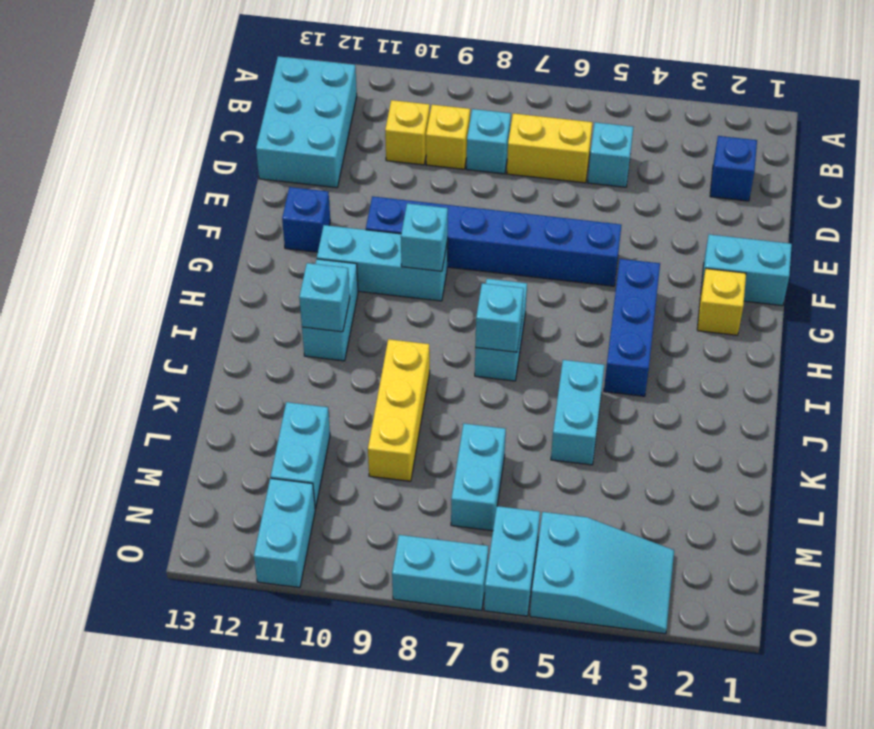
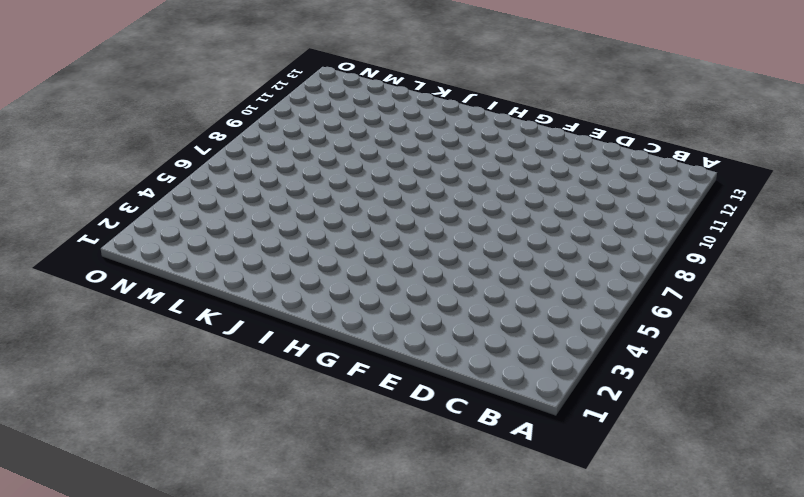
none -> cyan 2x3 brick [256,56,357,188]
none -> blue 1x1 brick [710,136,757,201]
none -> cyan 1x1 brick [588,122,633,187]

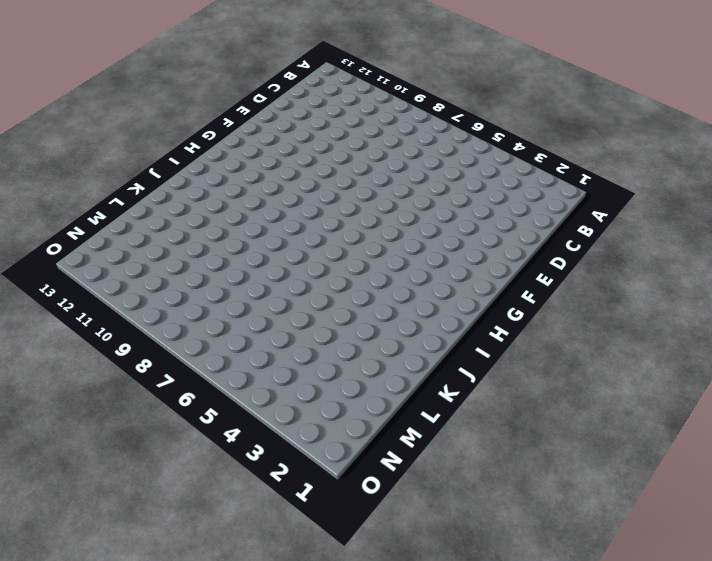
none -> cyan 2x3 brick [256,56,357,188]
none -> blue 1x1 brick [710,136,757,201]
none -> cyan 1x1 brick [588,122,633,187]

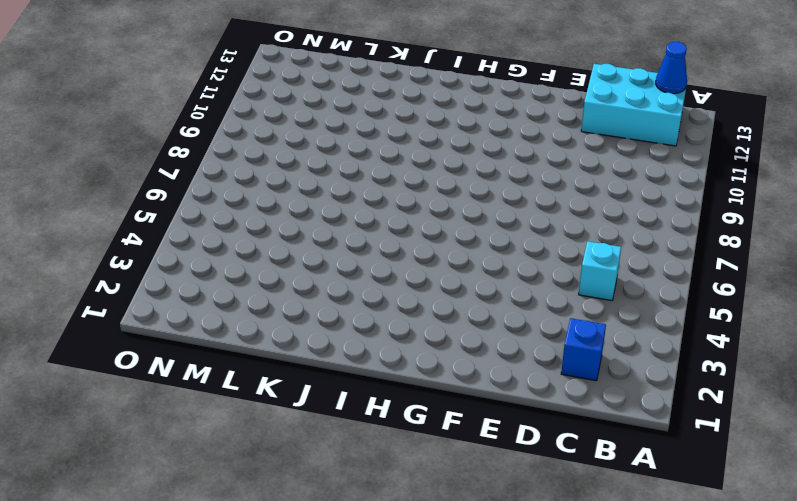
blue 1x1 cone [656,42,687,94] -> none
none -> yellow 1x2 brick [507,113,592,183]
none -> cyan 1x1 brick [466,109,511,174]
none -> yellow 1x1 brick [426,105,470,169]

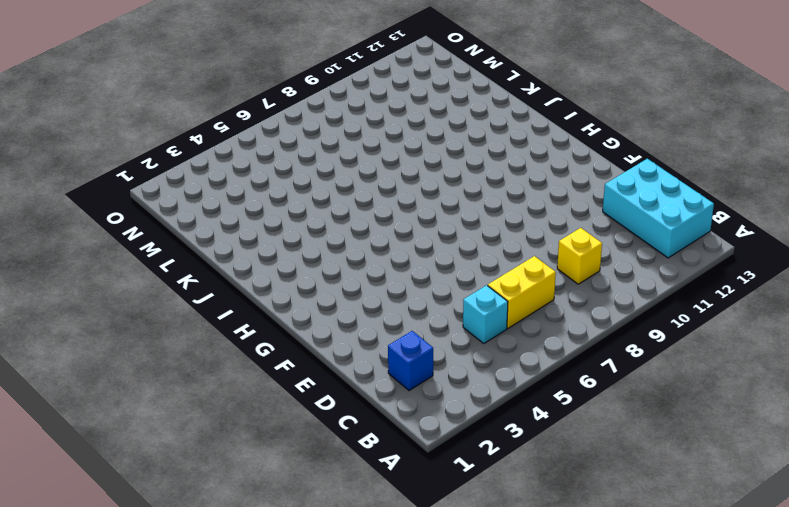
none -> cyan 1x1 brick [466,109,511,174]
none -> yellow 1x1 brick [385,100,430,165]
none -> cyan 1x2 brick [701,234,792,306]

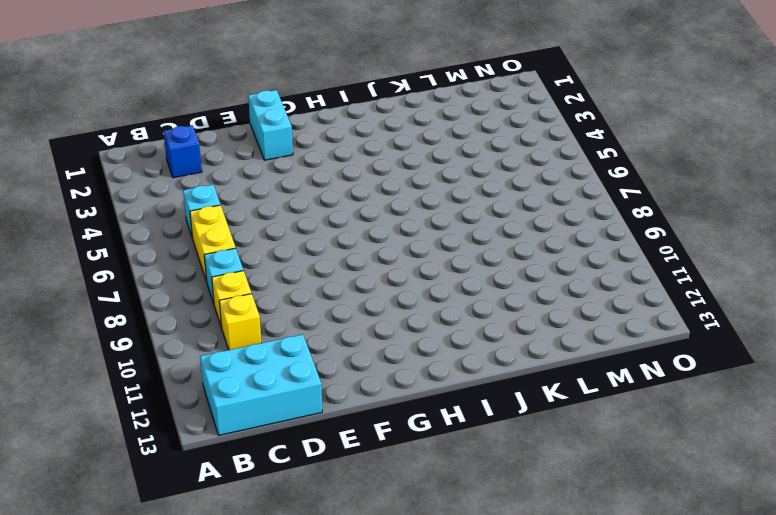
none -> blue 1x6 brick [366,196,622,286]
none -> blue 1x1 brick [282,187,330,252]
none -> yellow 1x1 brick [697,269,746,335]

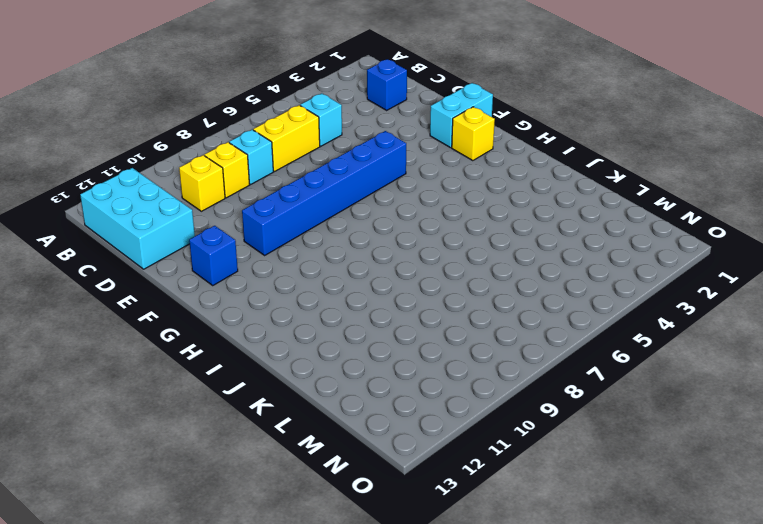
none -> blue 1x3 brick [604,259,660,396]
none -> cyan 1x3 brick [317,225,448,301]
none -> cyan 1x2 brick [475,279,527,381]

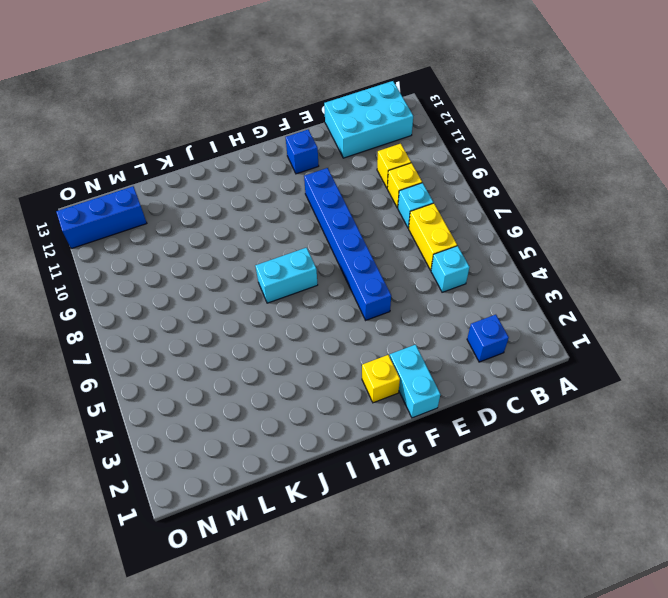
blue 1x3 brick [56,186,147,249] -> blue 1x3 brick moved to [604,259,660,396]
none -> cyan 1x3 brick [317,225,448,301]
none -> cyan 1x2 brick [302,259,358,361]
none -> cyan 1x2 brick [551,360,604,465]

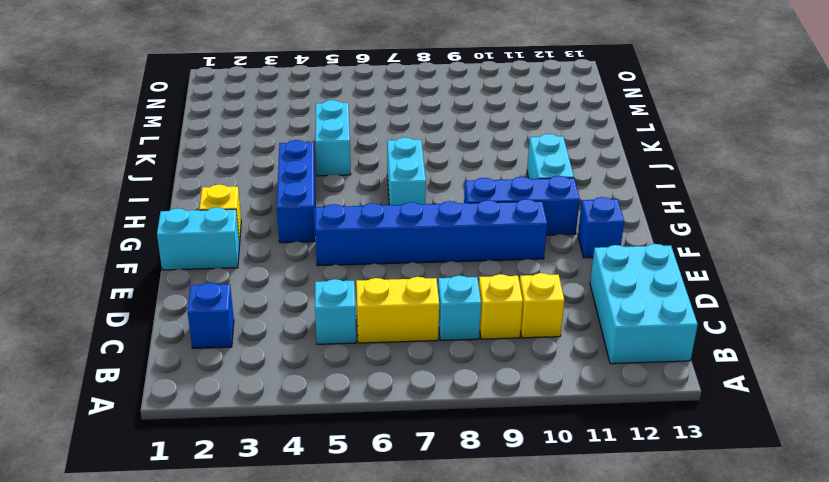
blue 1x3 brick [464,176,580,235] -> cyan 1x3 brick [317,225,448,301]
none -> yellow 1x3 brick [368,339,430,481]
none -> cyan 1x2 brick [451,423,506,531]
none -> cyan 1x2 brick [270,402,330,508]

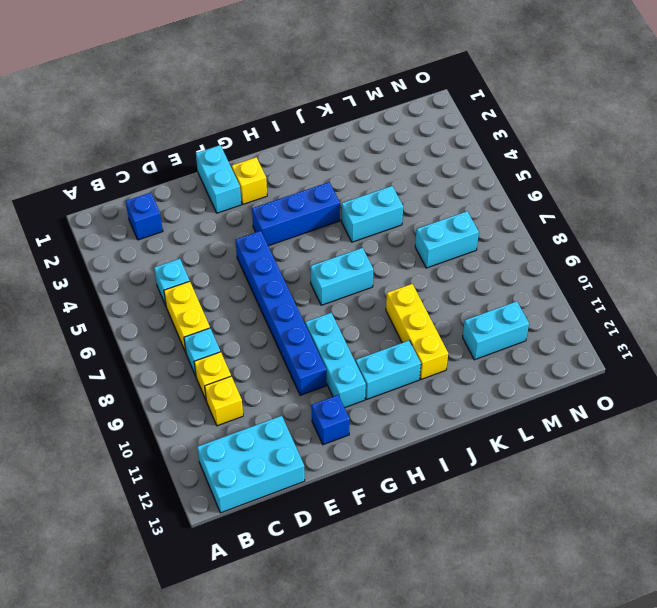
yellow 1x3 brick [386,284,448,379] -> yellow 1x3 brick turned to [368,339,430,481]
none -> cyan 2x3 slope [530,512,674,634]
none -> cyan 1x2 brick [484,506,540,616]
none -> cyan 1x2 brick [254,478,315,588]

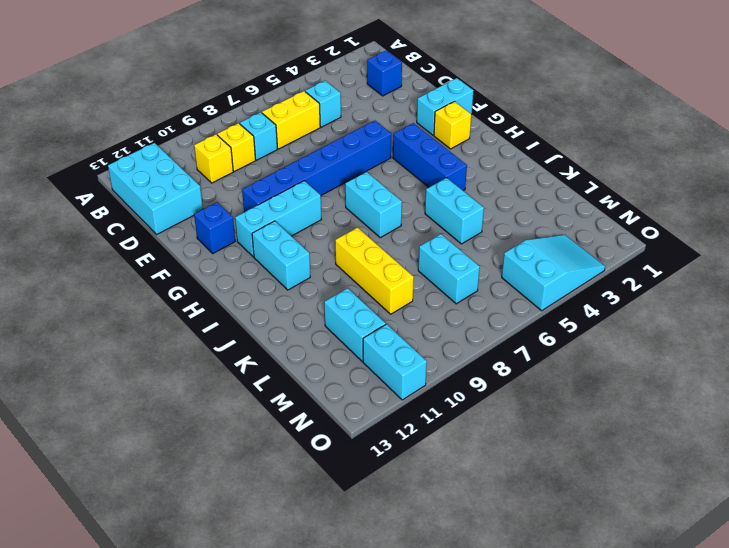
none -> cyan 1x2 brick [484,506,540,616]
none -> cyan 1x2 brick [392,535,488,611]
none -> cyan 1x1 brick [401,203,448,271]

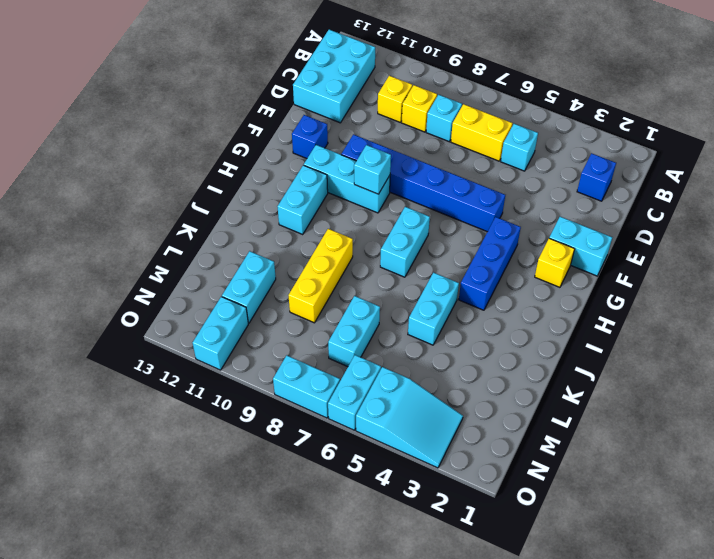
none -> cyan 1x1 brick [475,283,524,352]
none -> cyan 1x1 brick [299,263,350,332]

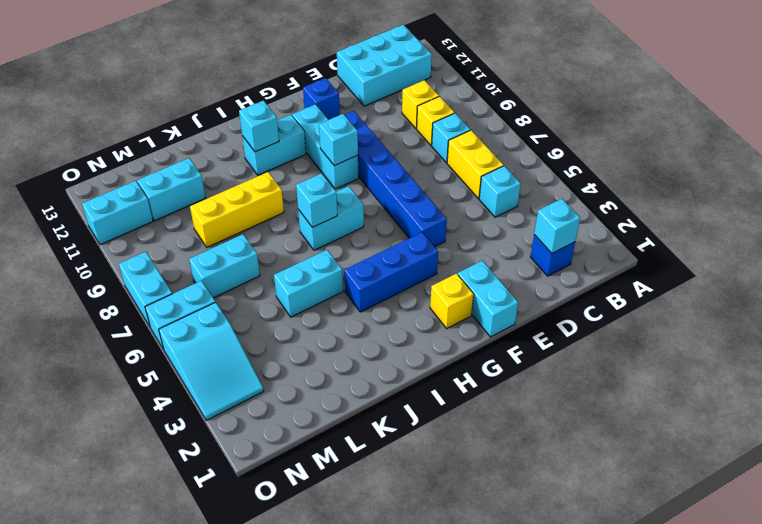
cyan 1x1 brick [534,199,580,253] -> none

